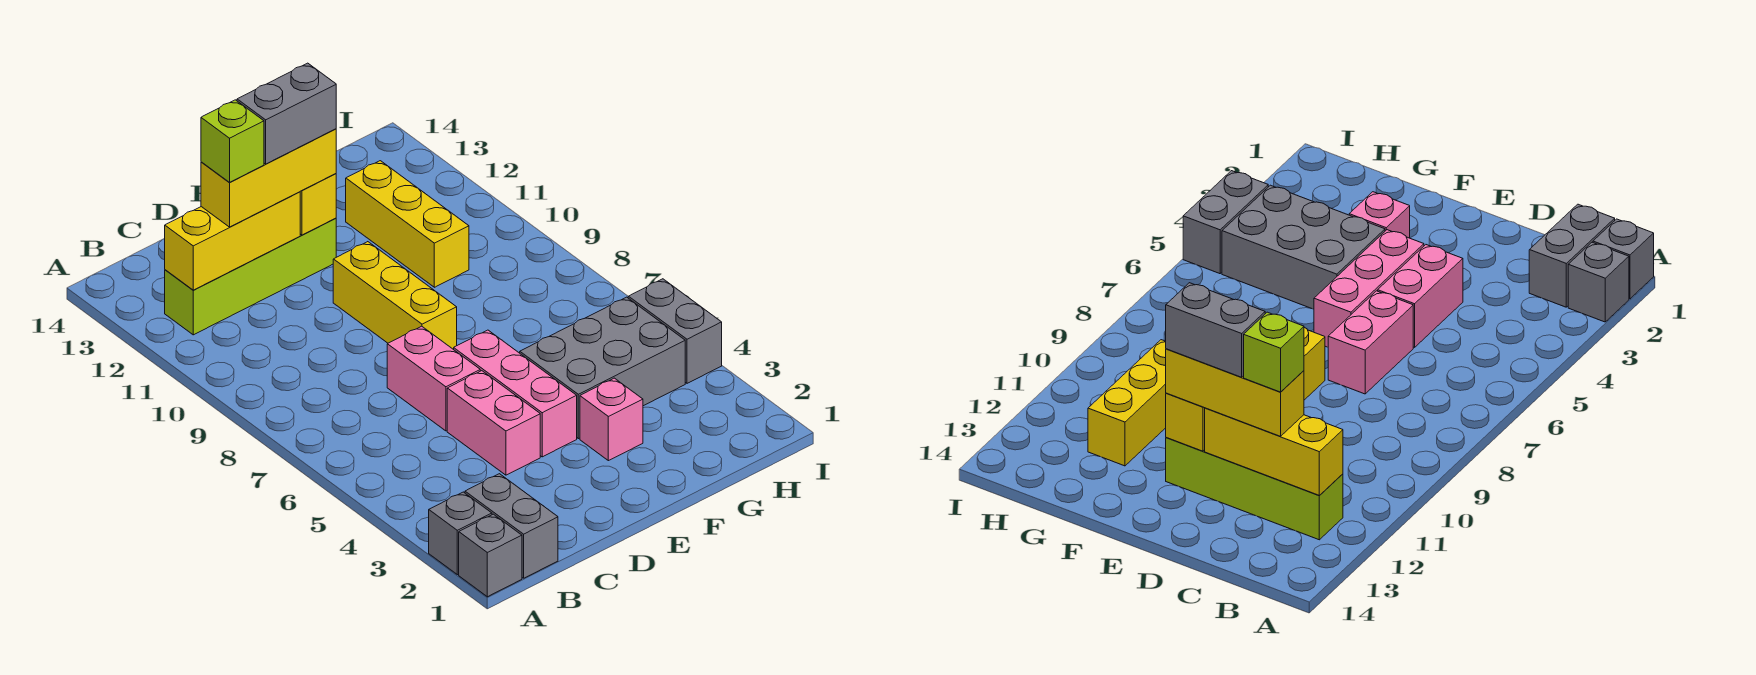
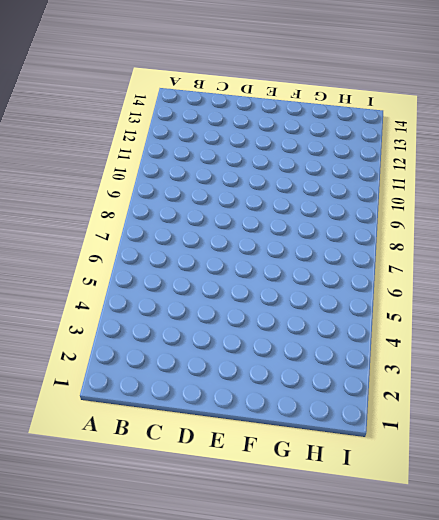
none -> grey 1x1 brick [459,514,522,597]
none -> grey 1x1 brick [429,492,492,575]
none -> grey 1x2 brick [465,474,558,578]

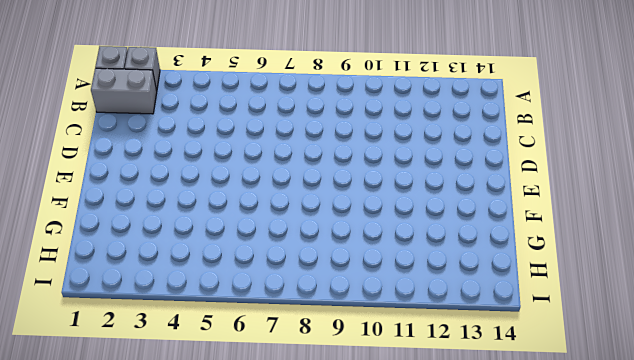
none -> lime 1x4 brick [165,218,336,335]
none -> pink 1x2 brick [447,371,540,475]
none -> pink 1x2 brick [387,326,480,431]

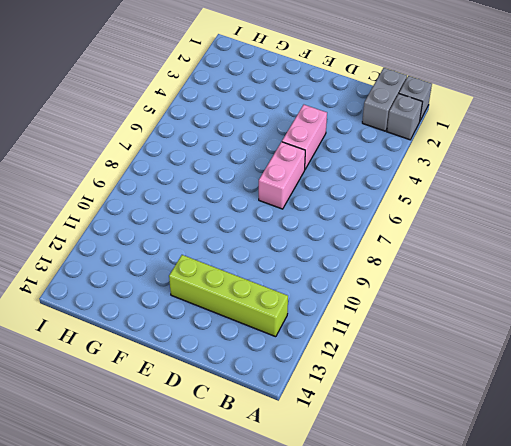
none -> pink 1x3 brick [454,330,577,457]
none -> yellow 1x3 brick [333,242,457,350]
none -> pink 1x1 brick [580,378,643,461]

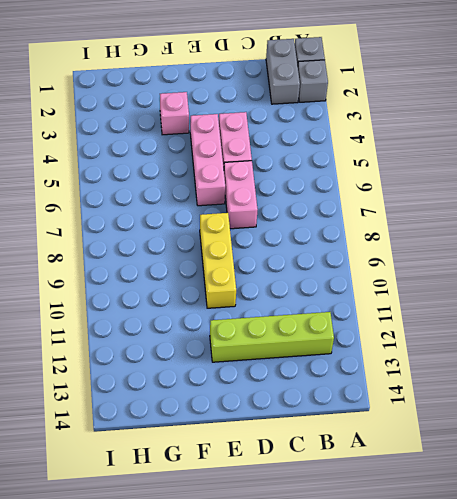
none -> grey 2x3 brick [520,297,685,439]
none -> yellow 1x3 brick [346,161,469,287]
none -> grey 1x2 brick [628,279,722,383]

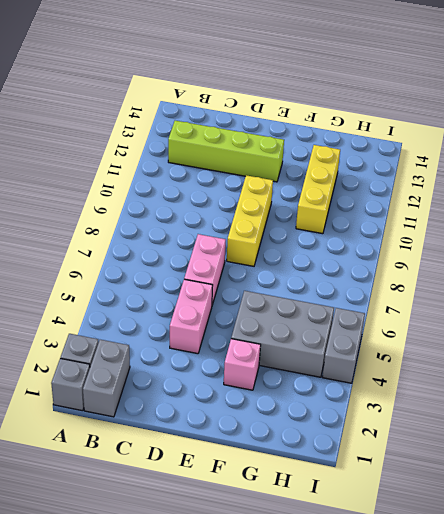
none -> pink 1x3 brick [454,330,577,457]
none -> yellow 1x3 brick [164,192,300,290]
none -> yellow 1x1 brick [300,174,336,235]

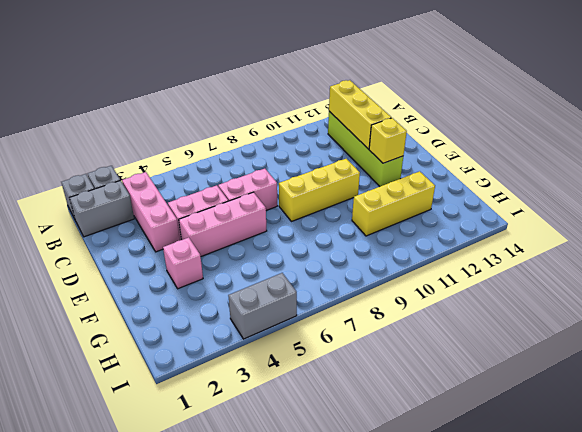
pink 1x3 brick [122,172,180,252] -> none
none -> grey 2x3 brick [520,297,685,439]
none -> yellow 1x3 brick [201,129,336,227]
none -> lime 1x1 brick [201,100,264,182]

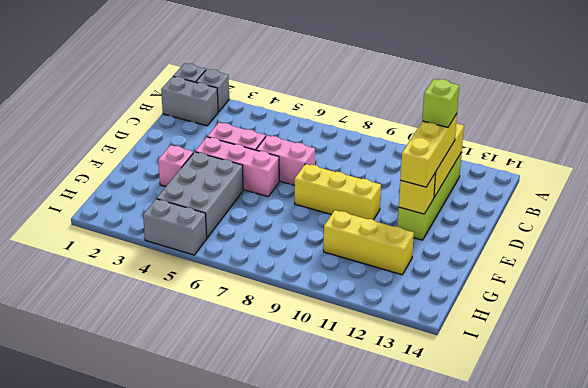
none -> grey 1x2 brick [237,63,336,164]

